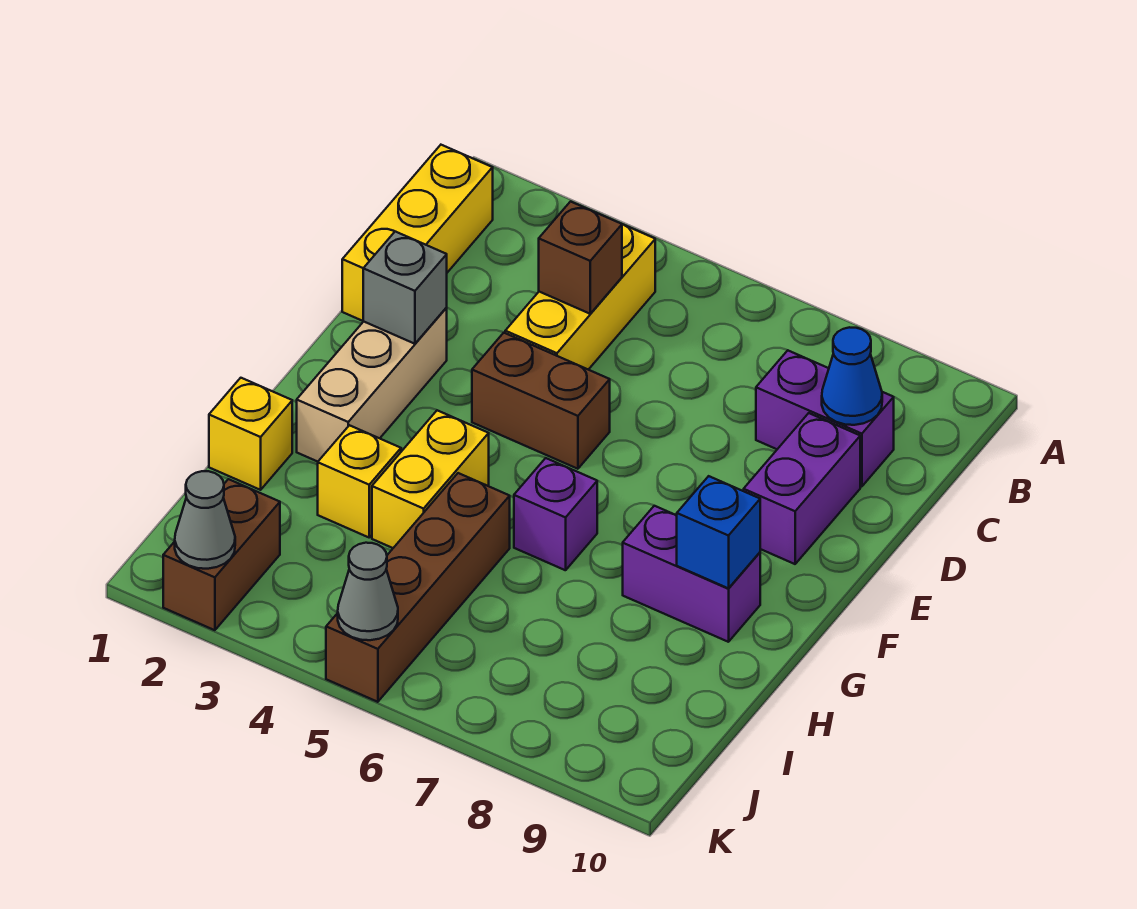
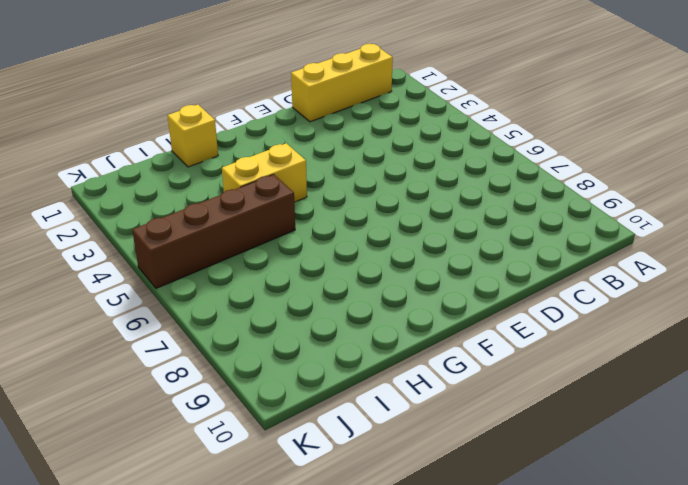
none -> yellow 1x3 brick [505,224,655,370]
none -> purple 1x2 brick [756,350,894,487]
none -> purple 1x2 brick [744,413,860,564]

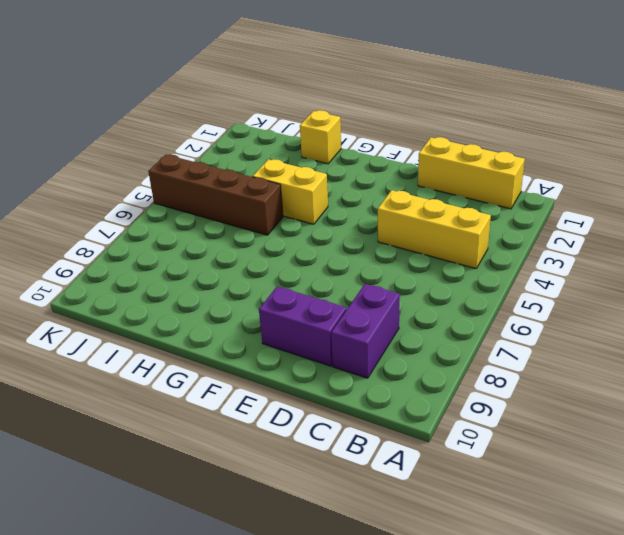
none -> tan 1x3 brick [297,307,447,462]
none -> brown 1x2 brick [472,333,610,469]
none -> purple 1x1 brick [514,458,597,570]

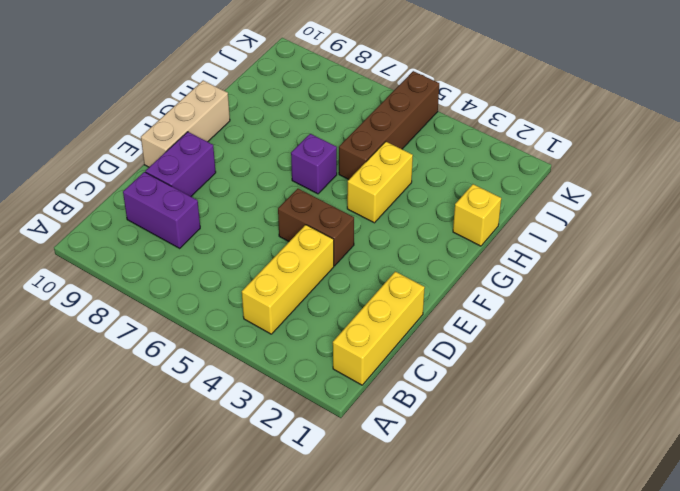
tan 1x3 brick [141,81,230,167] -> tan 1x3 brick moved to [297,307,447,462]
none -> purple 1x2 brick [623,506,760,642]
none -> yellow 1x1 brick [318,425,401,537]
none -> brown 1x2 brick [163,479,280,630]

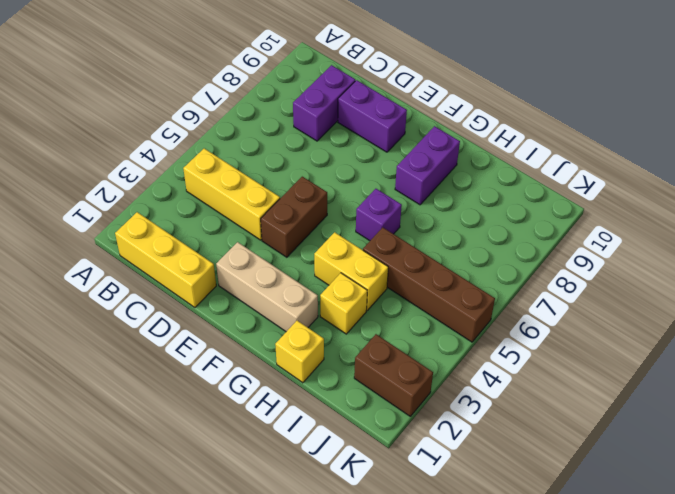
none -> brown 1x1 brick [539,202,622,314]
none -> blue 1x1 cone [822,327,882,425]
none -> grey 1x1 brick [363,232,447,344]

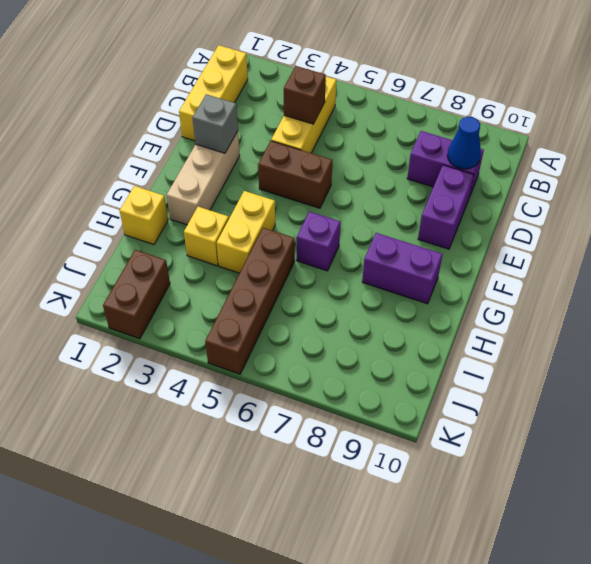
none -> blue 1x1 brick [676,476,760,588]
none -> grey 1x1 cone [175,471,235,569]
none -> grey 1x1 cone [338,543,398,640]

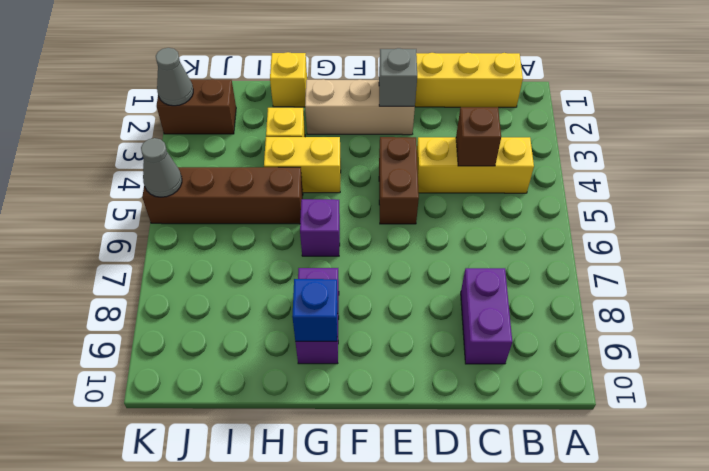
none -> purple 1x2 brick [744,413,860,564]
none -> blue 1x1 cone [822,327,882,425]

